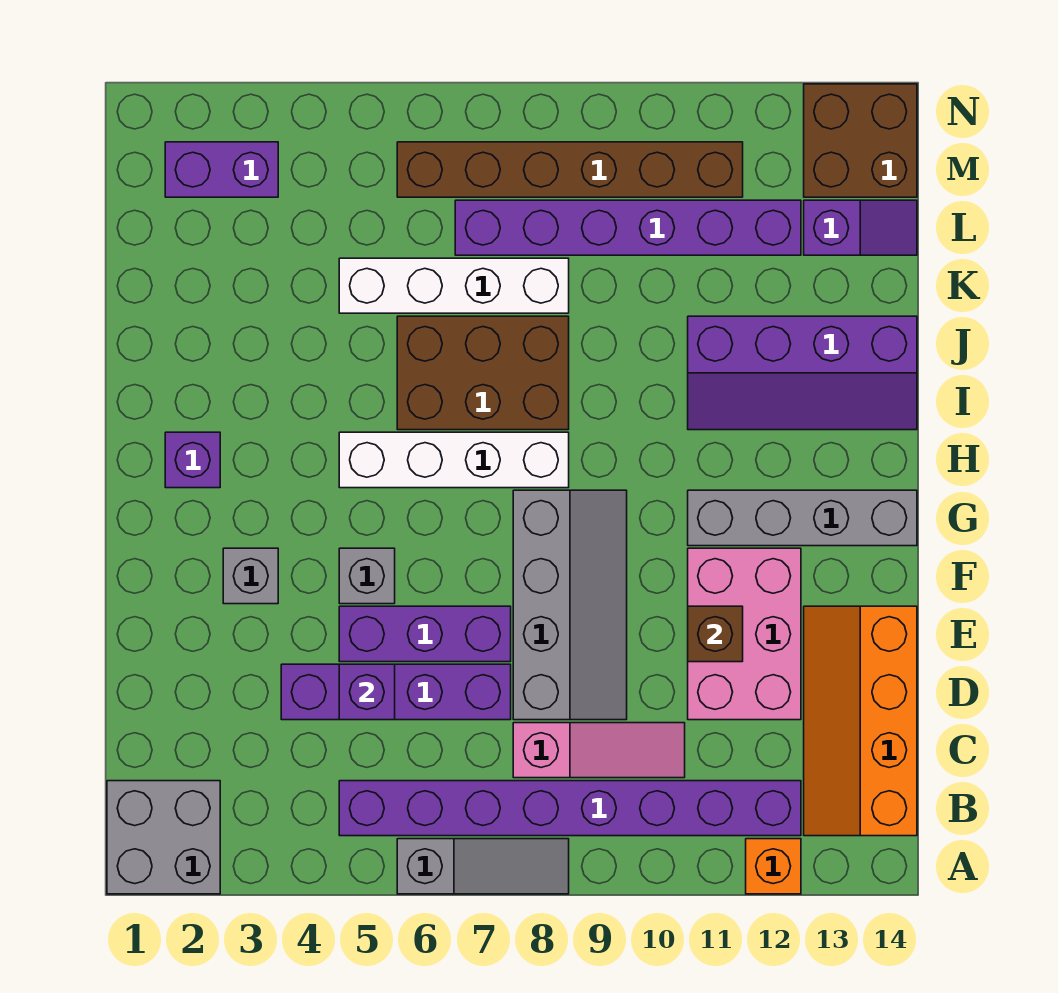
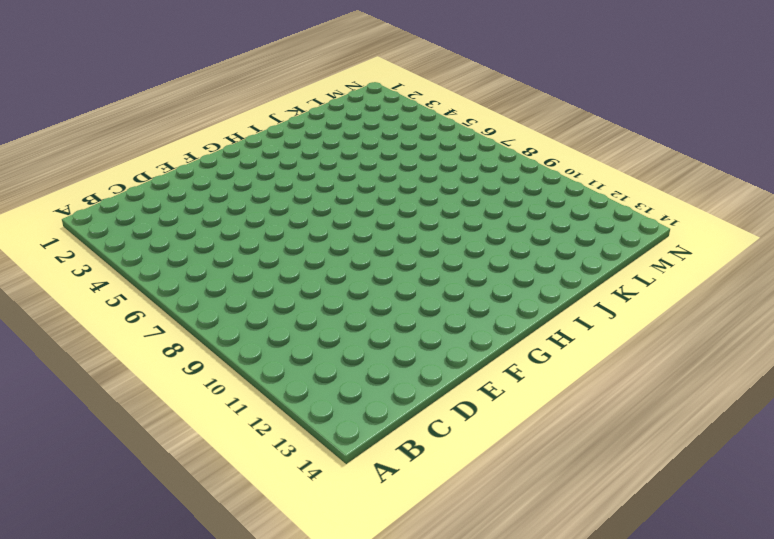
none -> grey 2x2 brick [107,781,220,894]
none -> grey 1x3 slope [397,839,569,894]
none -> orange 1x1 brick [746,839,801,894]

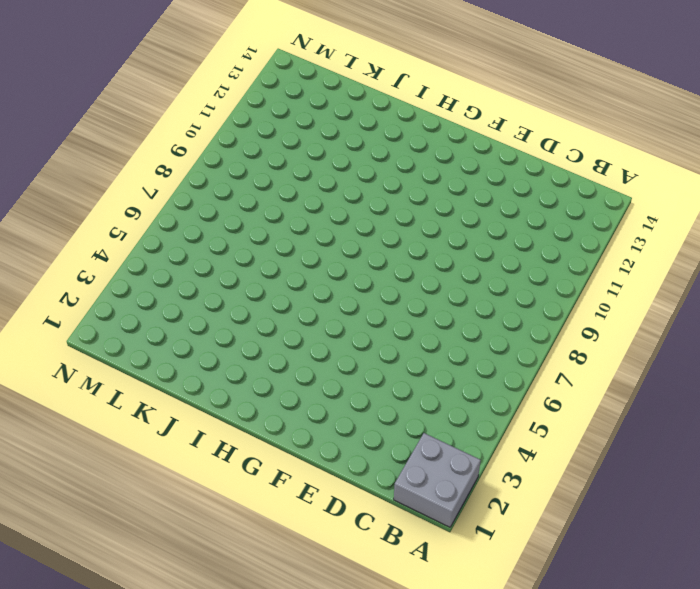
none -> grey 1x3 slope [397,839,569,894]
none -> orange 1x1 brick [746,839,801,894]
none -> purple 1x8 brick [339,781,801,836]

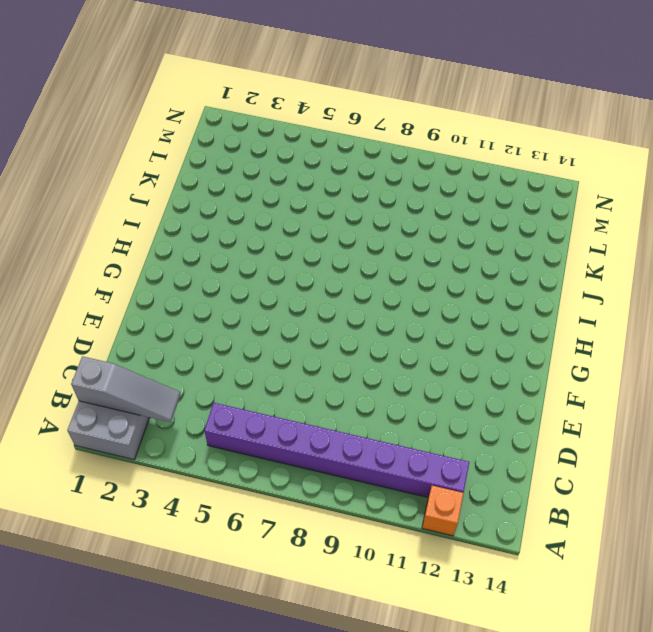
grey 1x3 slope [71,356,180,422] -> grey 1x3 slope moved to [397,839,569,894]
none -> orange 2x4 slope [804,606,917,836]
none -> pink 1x3 slope [513,723,685,778]
none -> purple 1x4 brick [281,664,511,720]

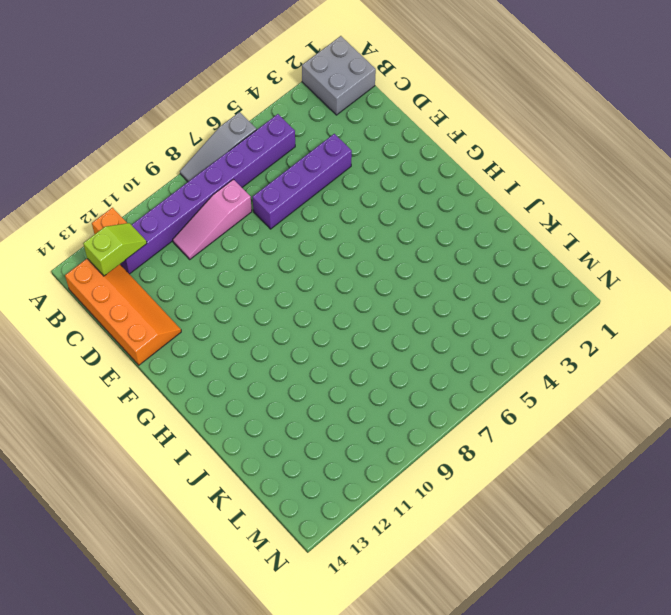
lime 1x2 slope [83,223,147,276] -> none
none -> grey 2x4 slope [513,490,627,720]
none -> pink 2x3 brick [688,548,801,720]
none -> purple 1x3 brick [339,606,511,662]

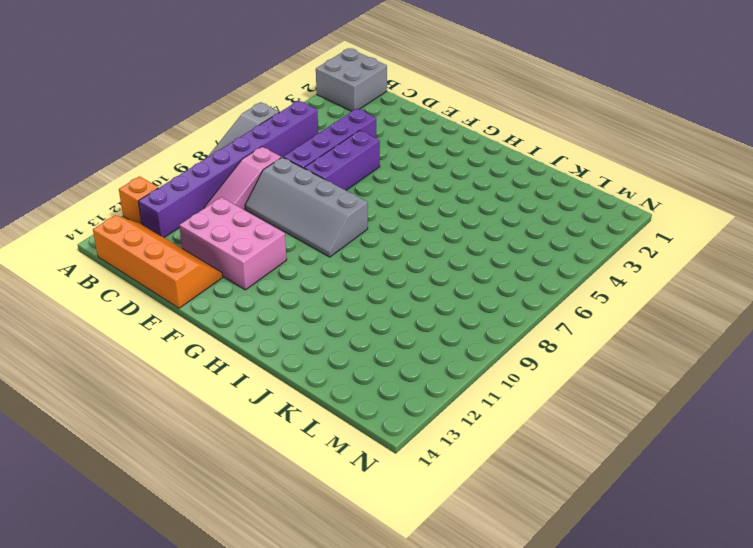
none -> grey 1x1 brick [223,548,278,604]
none -> grey 1x1 brick [339,548,395,604]
none -> grey 1x4 brick [688,490,917,546]

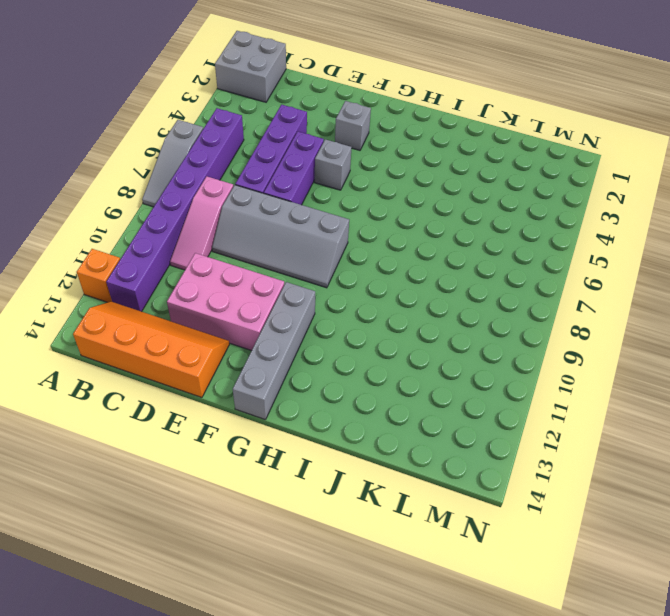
none -> purple 1x1 brick [165,432,220,488]
none -> white 1x4 brick [339,432,569,488]
none -> brown 2x3 brick [397,316,569,430]

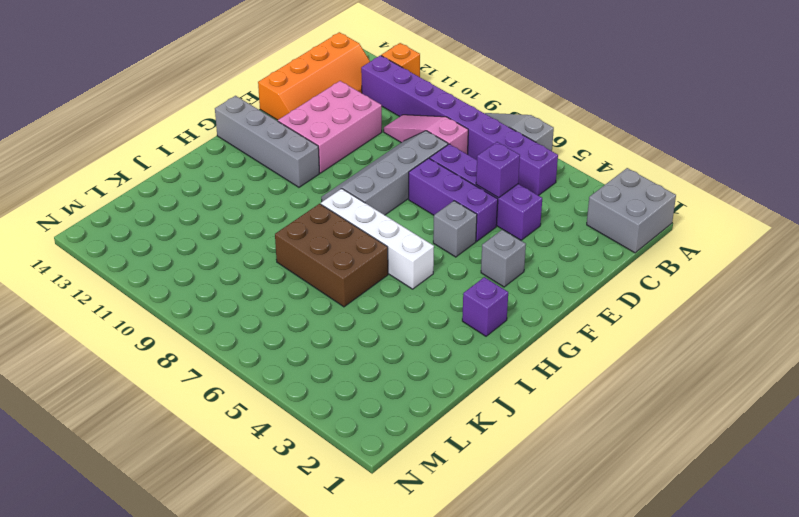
none -> purple 2x4 slope [688,316,917,430]
none -> white 1x4 brick [339,258,569,313]
none -> purple 1x6 brick [455,200,801,255]

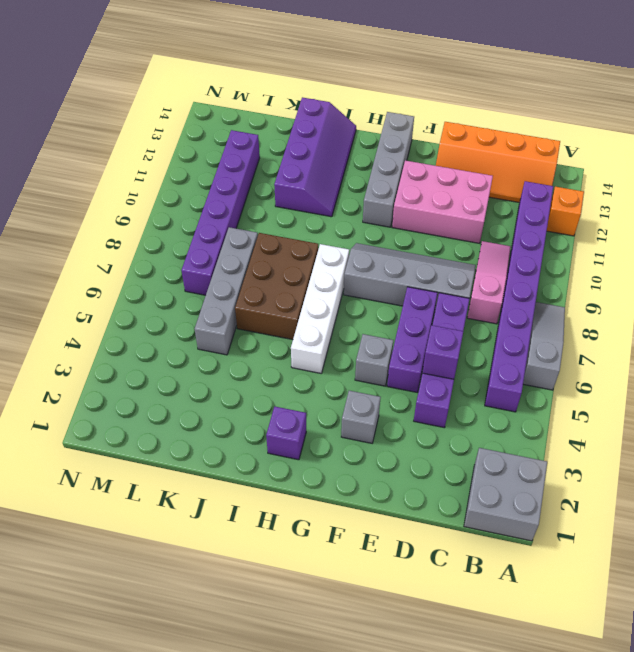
grey 1x4 brick [195,227,258,355] -> white 1x4 brick [339,258,569,313]
none -> purple 1x2 slope [804,200,917,255]
none -> purple 1x2 brick [165,142,278,197]
none -> brown 1x6 brick [397,142,743,197]

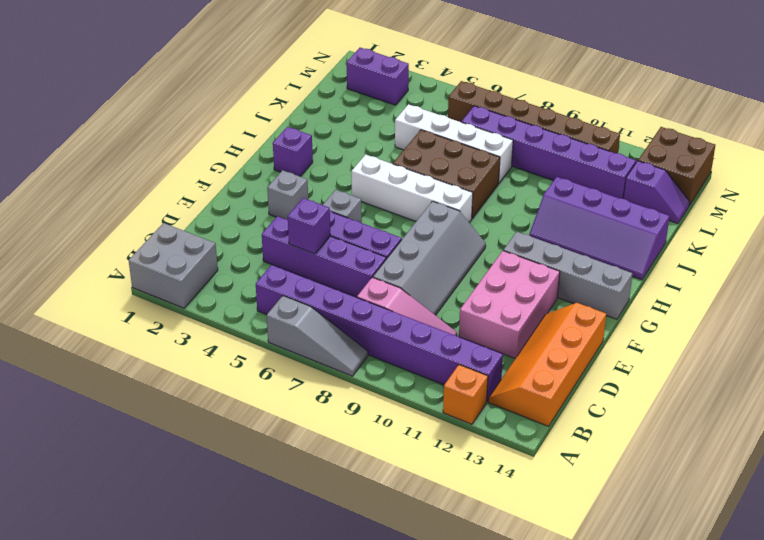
none -> brown 1x1 brick [688,606,743,662]

